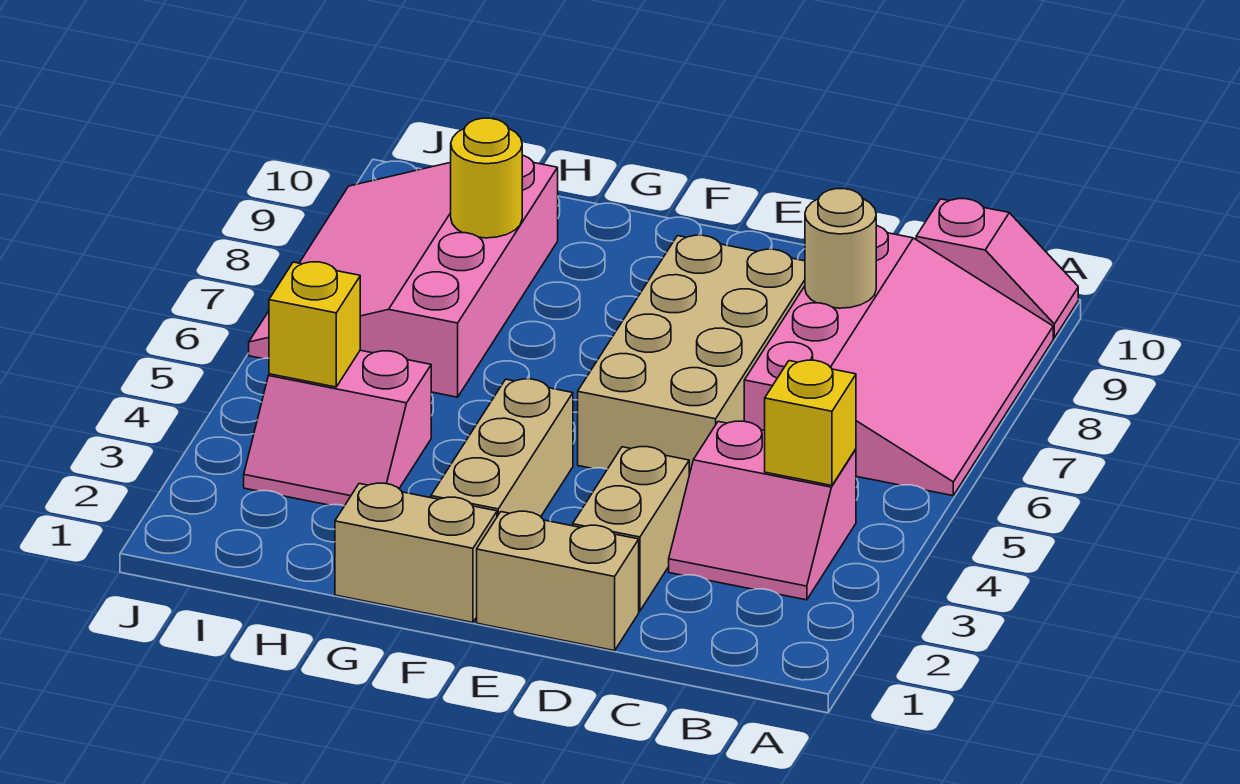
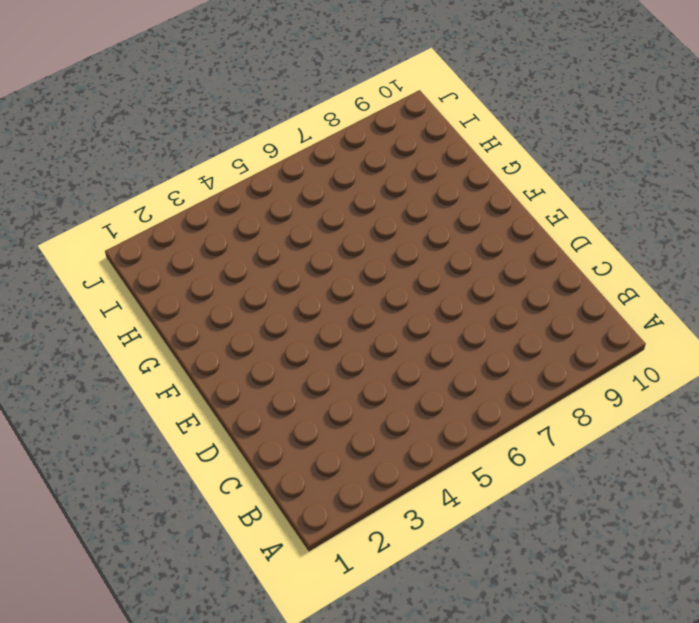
none -> pink 3x4 slope [744,225,1053,496]
none -> pink 1x2 slope [916,199,1078,338]
none -> pink 2x2 slope [669,421,856,600]

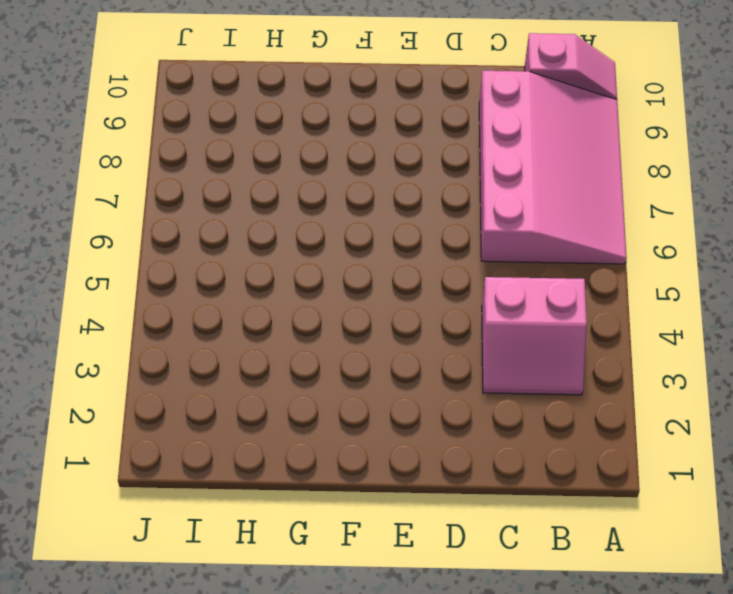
none -> tan 1x2 brick [477,511,639,651]
none -> tan 1x2 brick [573,447,689,611]
none -> tan 2x4 brick [578,235,805,475]

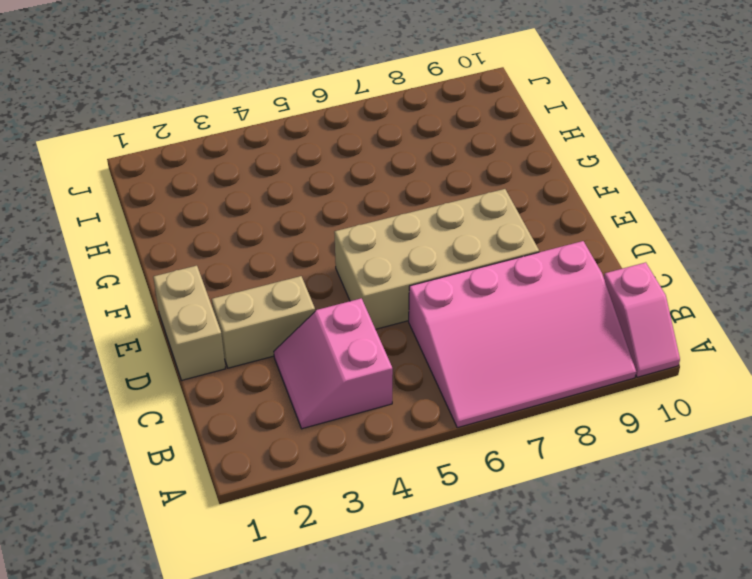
none -> tan 1x2 brick [335,483,497,622]
none -> tan 1x3 brick [431,379,573,517]
none -> pink 2x2 slope [244,350,431,506]

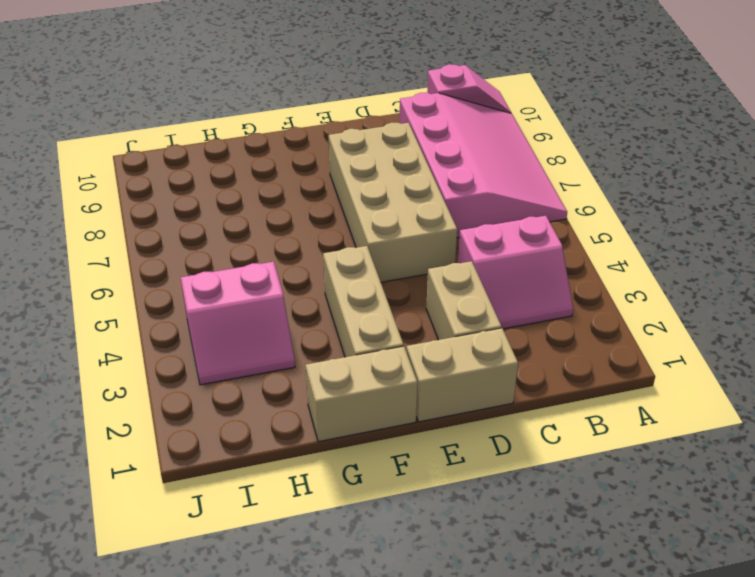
none -> pink 3x4 slope [249,155,558,397]
none -> yellow 1x1 brick [765,360,856,486]
none -> tan 1x1 round brick [805,189,876,308]

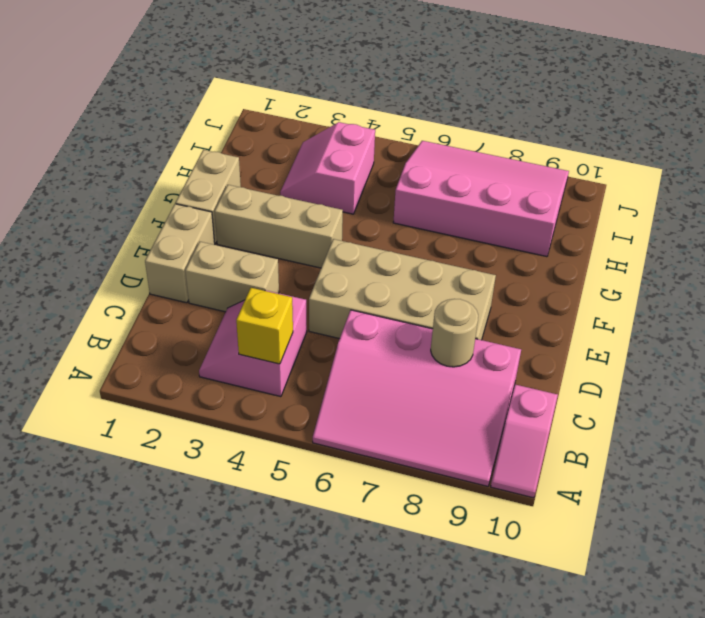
none -> yellow 1x1 round brick [451,118,522,238]
none -> yellow 1x1 brick [269,262,360,387]

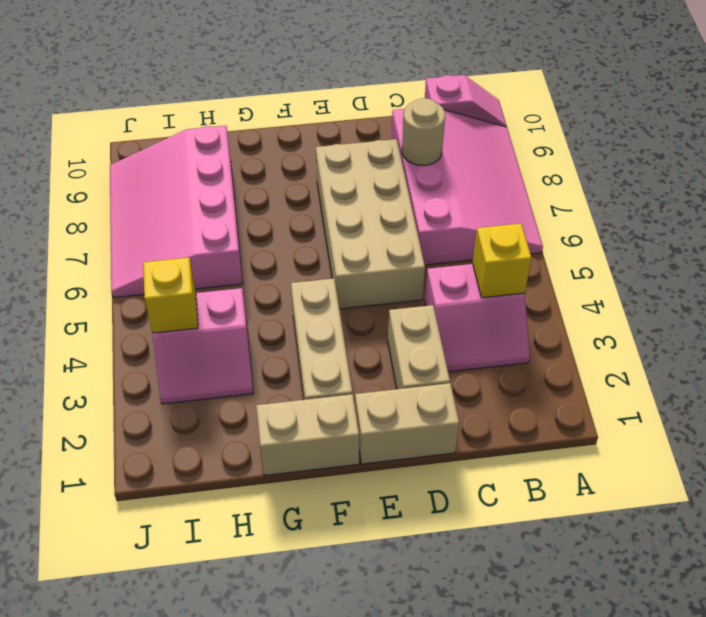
none -> yellow 1x1 round brick [451,118,522,238]

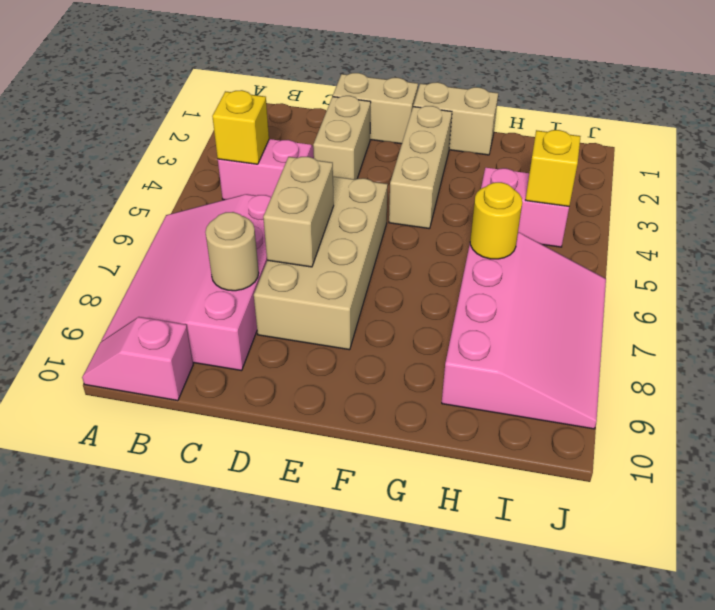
tan 1x2 brick [263,157,334,267] -> none
yellow 1x1 round brick [470,182,522,259] -> yellow 1x1 round brick moved to [451,118,522,238]

